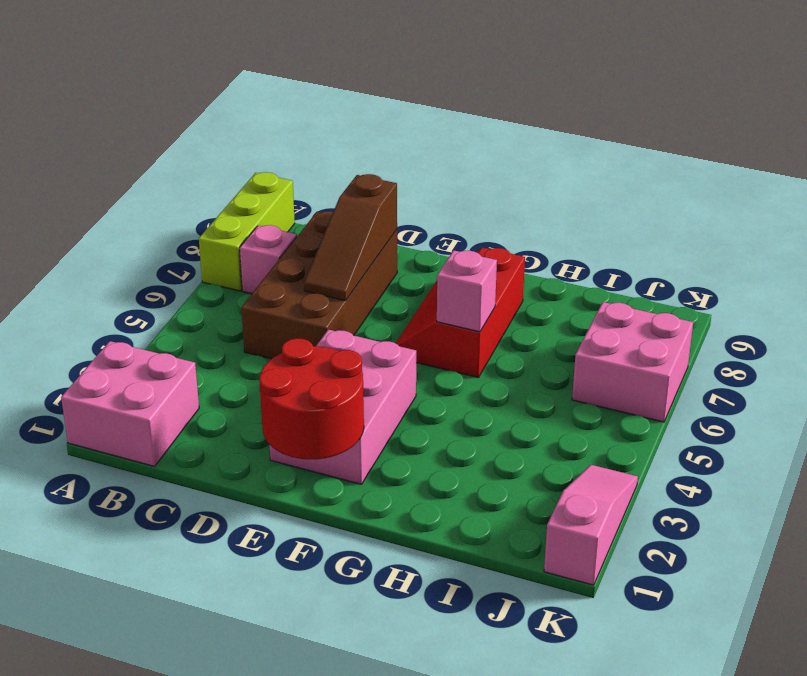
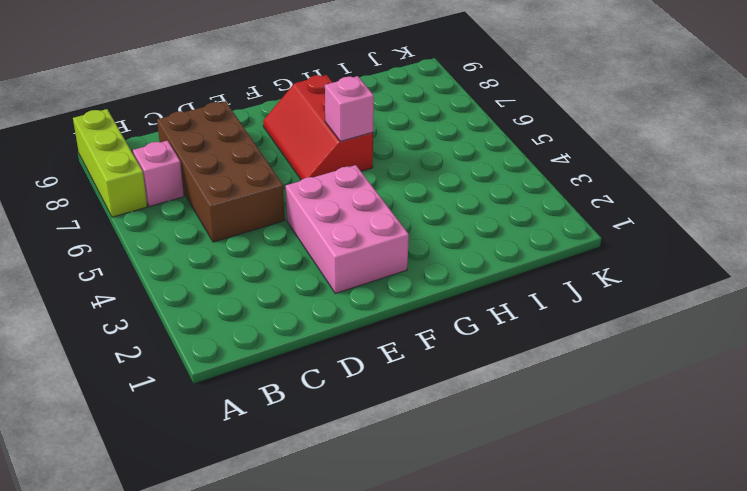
none -> pink 2x2 brick [61,341,199,466]
none -> pink 2x2 brick [572,302,693,422]

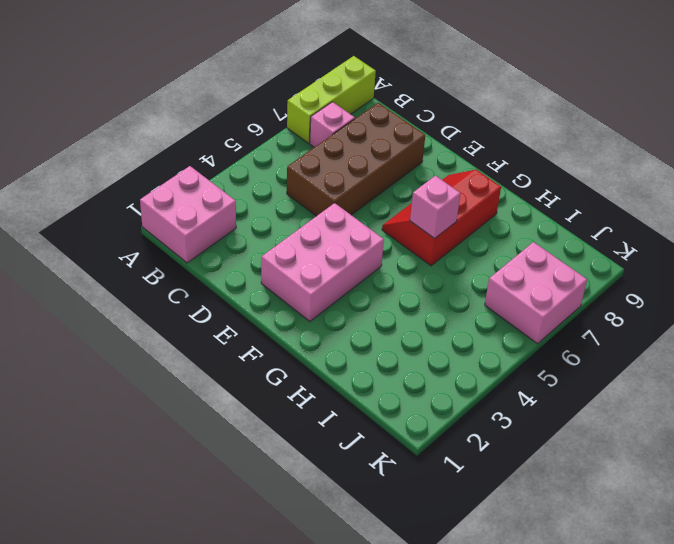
none -> pink 1x3 slope [544,465,638,585]
none -> brown 1x3 slope [304,174,397,301]

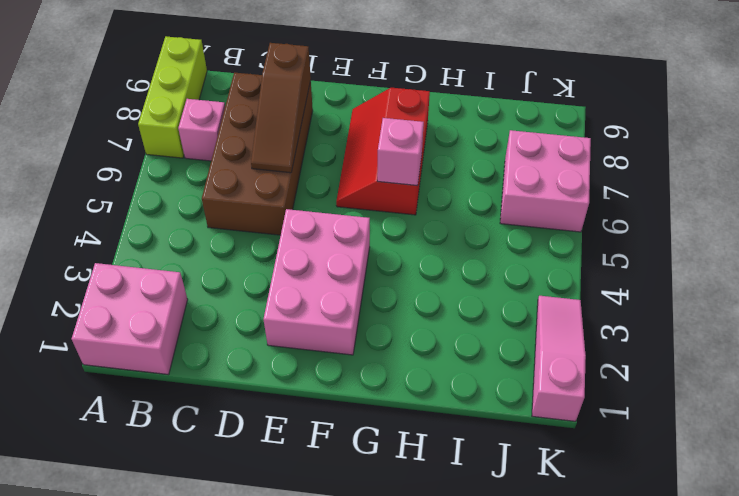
none -> red 2x2 round brick [260,338,364,459]

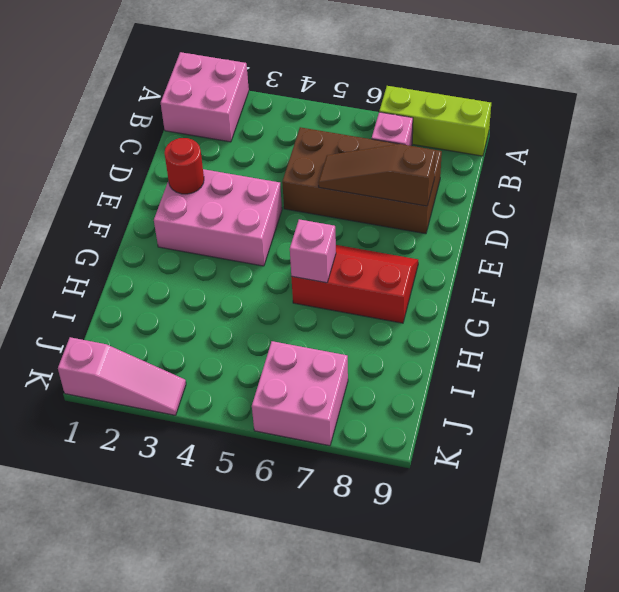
red 1x1 round brick [164,138,204,194] -> red 2x2 round brick [260,338,364,459]

